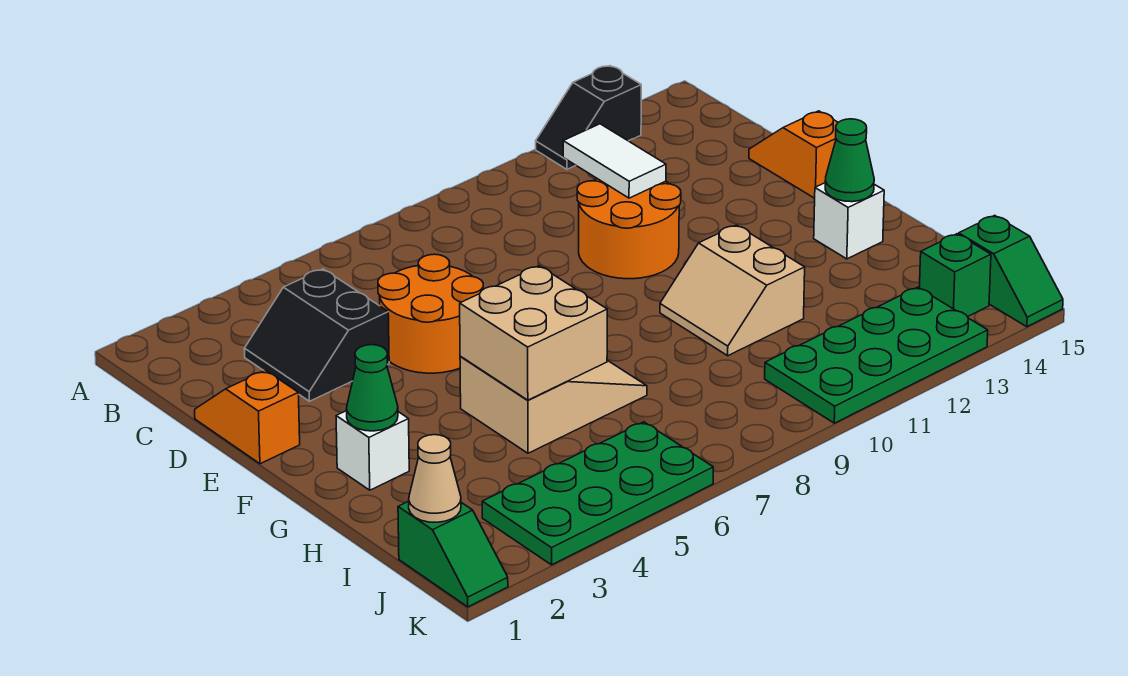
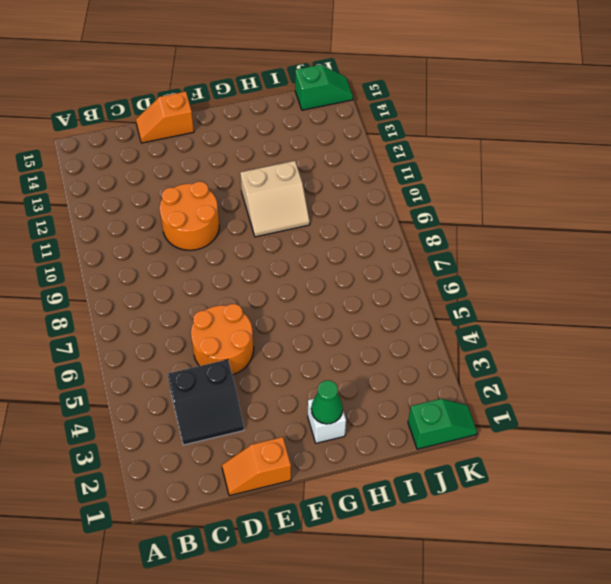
none -> black 1x2 slope [536,66,641,169]
none -> tan 2x3 slope [460,356,647,453]
none -> white 1x1 brick [814,183,884,259]

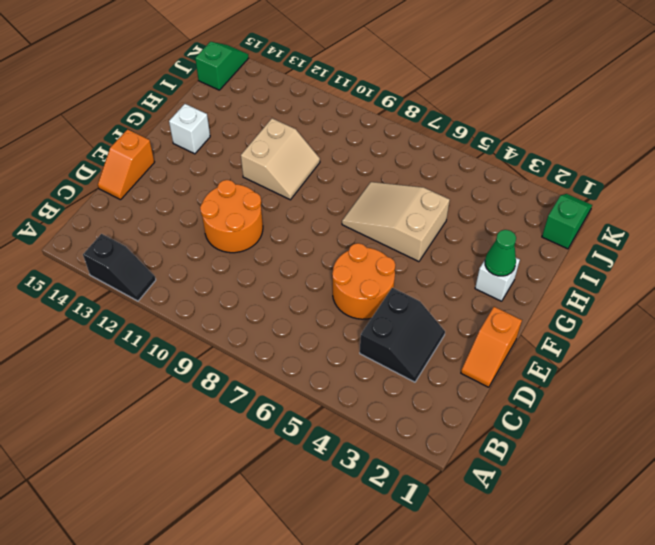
none -> green 2x4 plate [482,422,713,565]
none -> green 2x4 plate [765,287,988,423]
none -> green 1x1 brick [919,234,991,317]

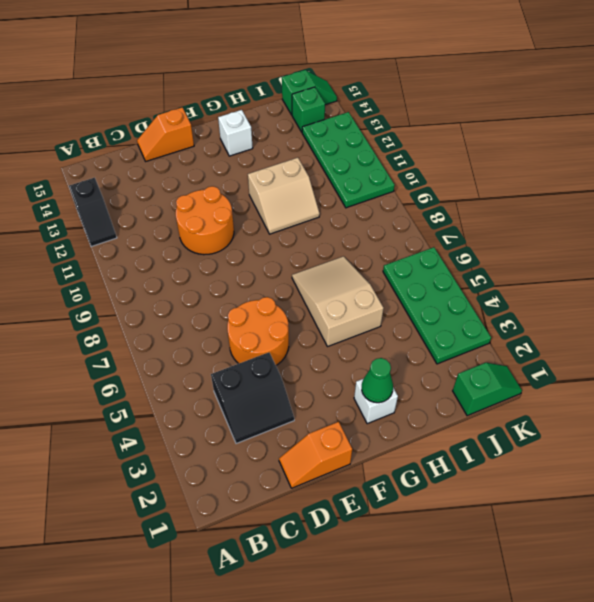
none -> white 1x2 tile [563,124,666,198]
none -> tan 2x2 brick [460,266,607,400]
none -> green 1x1 cone [825,119,874,202]

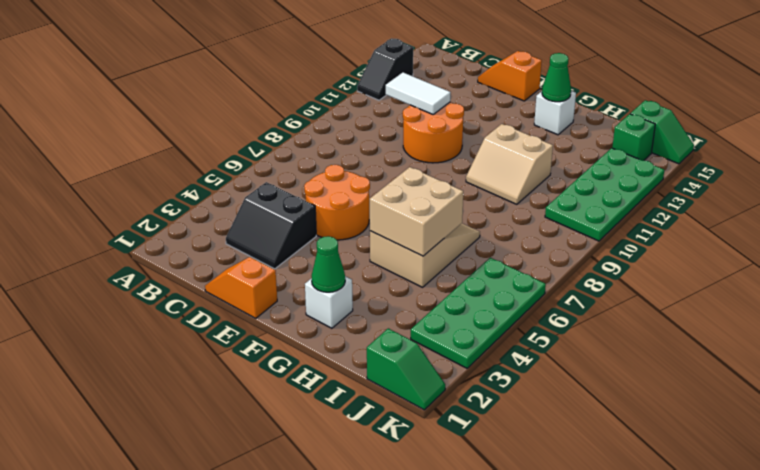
none -> tan 1x1 cone [409,435,461,522]

